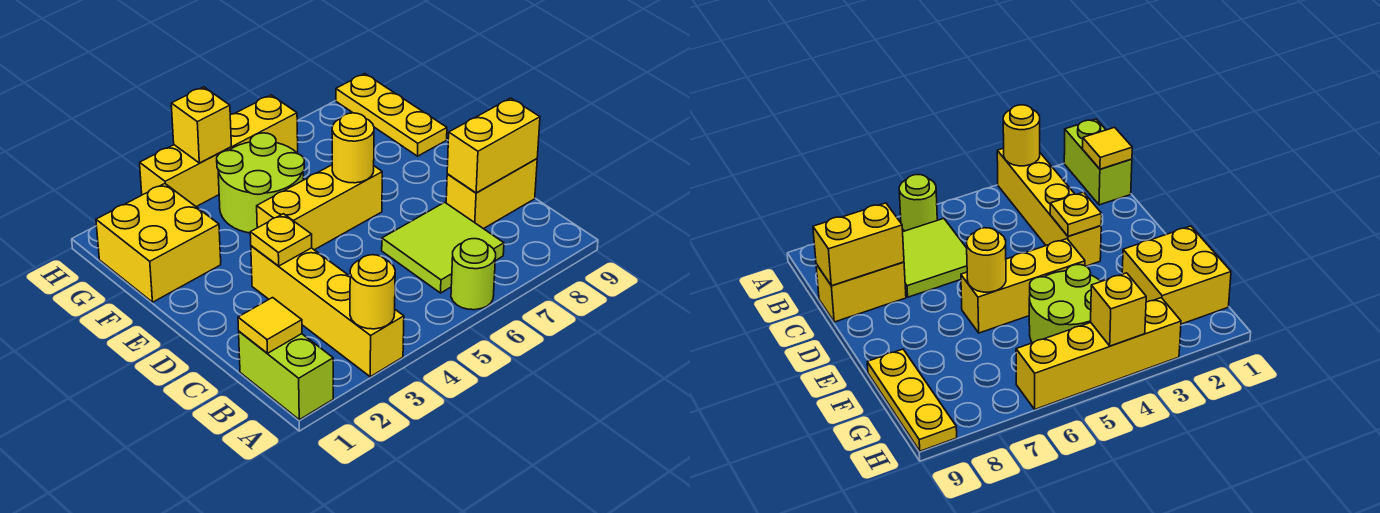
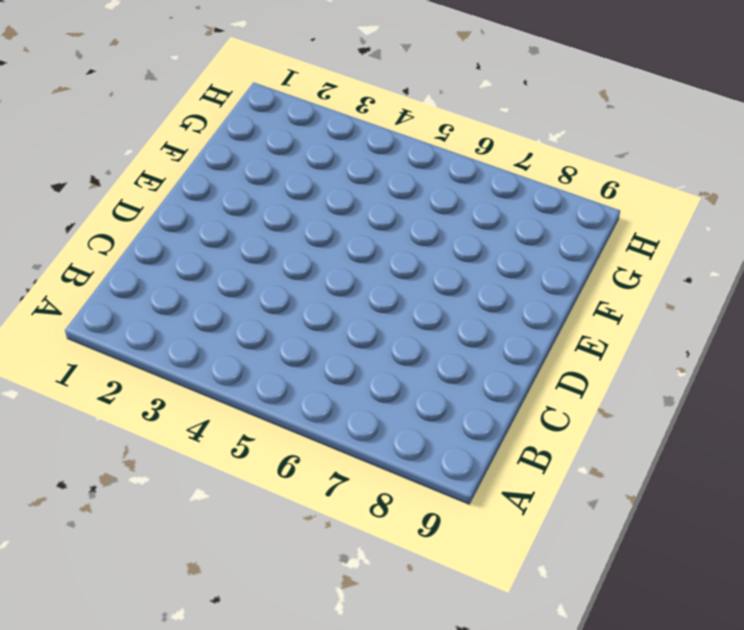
none -> lime 1x2 brick [239,332,333,420]
none -> yellow 1x4 brick [251,246,404,377]
none -> lime 1x1 round brick [451,239,496,310]

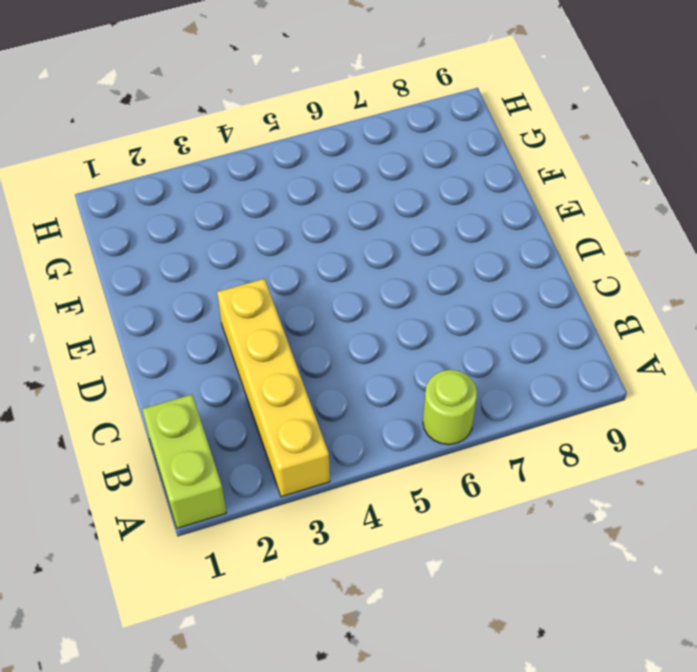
none -> lime 2x2 tile [382,202,504,293]
none -> yellow 1x2 brick [446,159,537,229]
none -> yellow 1x3 brick [257,165,382,250]

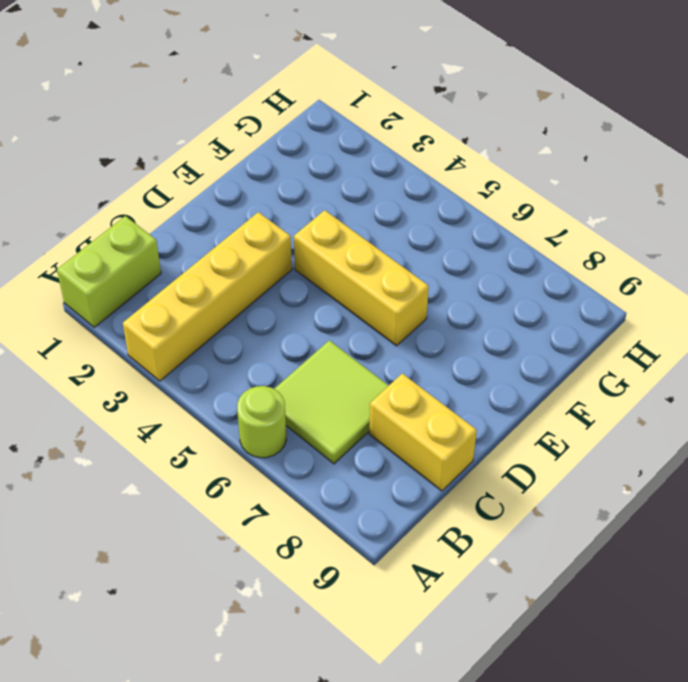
none -> yellow 2x2 brick [96,184,221,302]
none -> lime 2x2 round brick [217,133,304,233]
none -> yellow 1x3 plate [336,74,447,156]

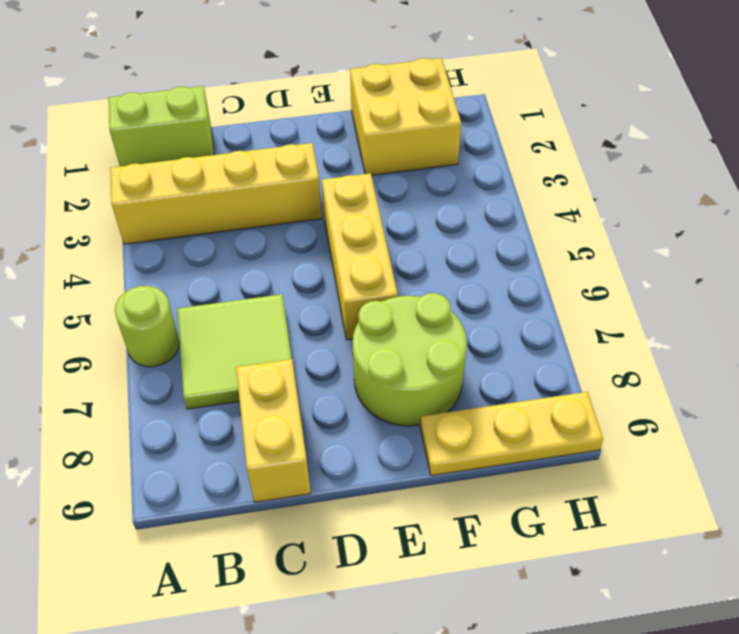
lime 2x2 round brick [353,293,467,426] -> lime 2x2 round brick moved to [217,133,304,233]
none -> yellow 1x4 brick [140,95,298,207]
none -> yellow 1x1 round brick [350,255,395,329]
none -> yellow 1x1 tile [238,298,302,353]

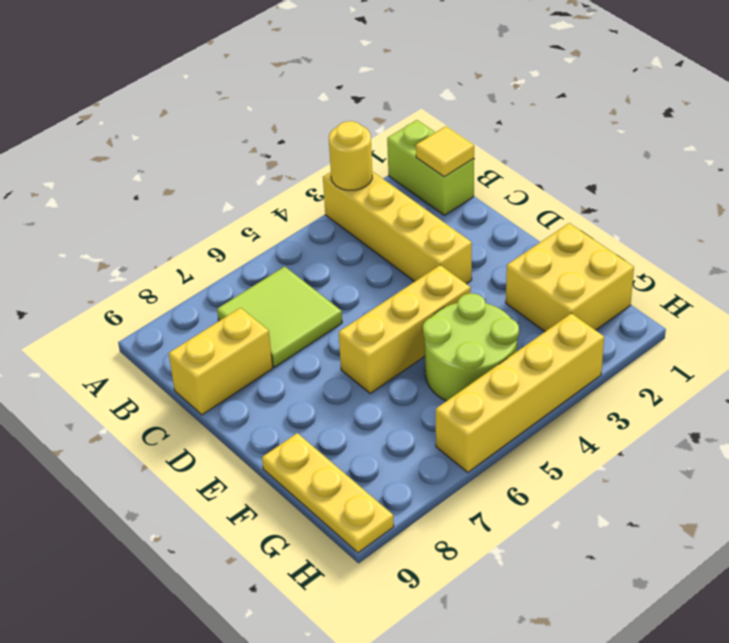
none -> lime 1x1 round brick [451,239,496,310]
none -> yellow 1x2 brick [447,98,540,193]
none -> yellow 1x1 plate [250,214,312,266]

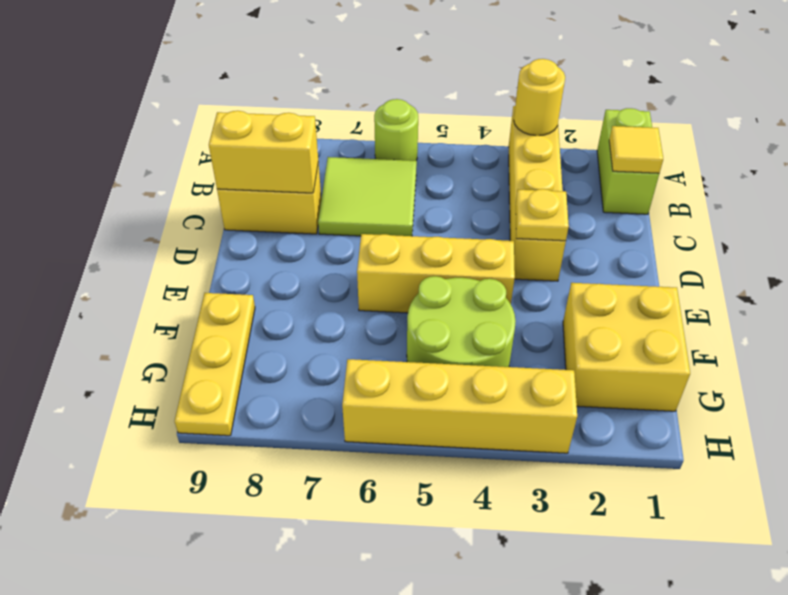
none -> yellow 1x1 round brick [332,113,374,183]
none -> yellow 1x1 brick [171,87,231,163]

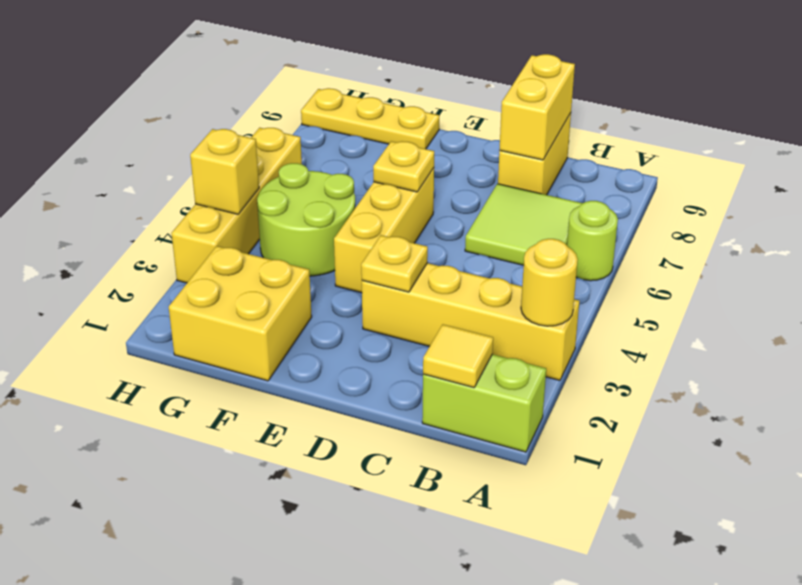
yellow 1x1 plate [373,141,434,192] -> yellow 1x1 round brick [332,113,374,183]

